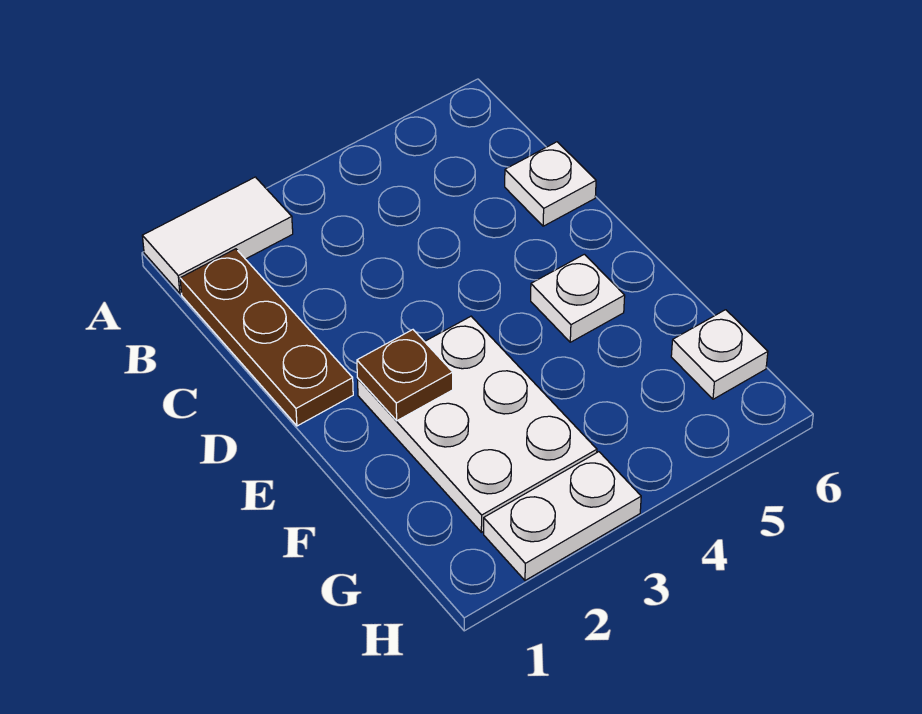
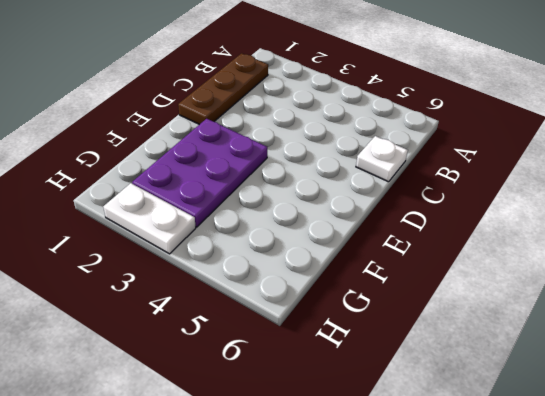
purple 2x3 plate [132,119,267,227] -> white 2x3 plate [358,316,597,532]
none -> white 1x2 tile [142,177,293,293]
none -> white 1x1 plate [531,254,625,342]

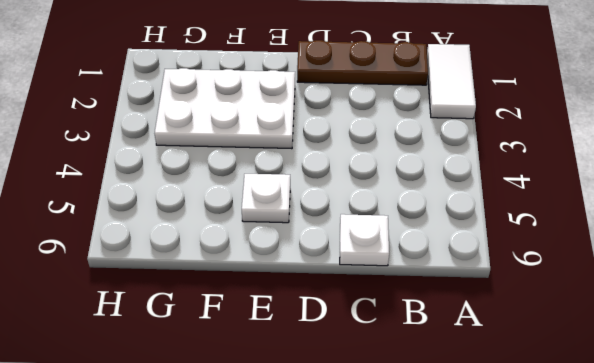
none -> white 1x1 plate [671,310,768,399]
none -> white 1x2 plate [484,452,641,580]

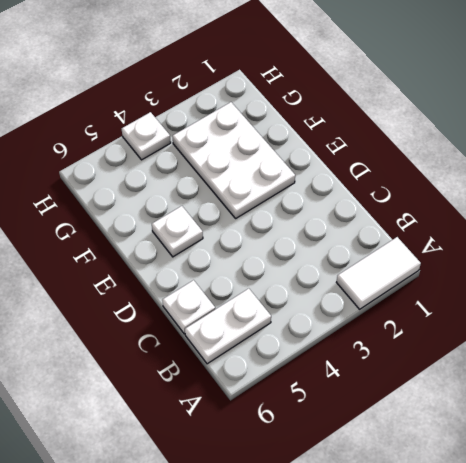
white 1x2 plate [185,289,271,364] -> white 1x2 plate moved to [484,452,641,580]
white 1x1 plate [122,112,171,160] -> white 1x1 plate moved to [671,310,768,399]
none -> brown 1x3 plate [180,249,353,426]
none -> brown 1x1 plate [357,330,453,421]

